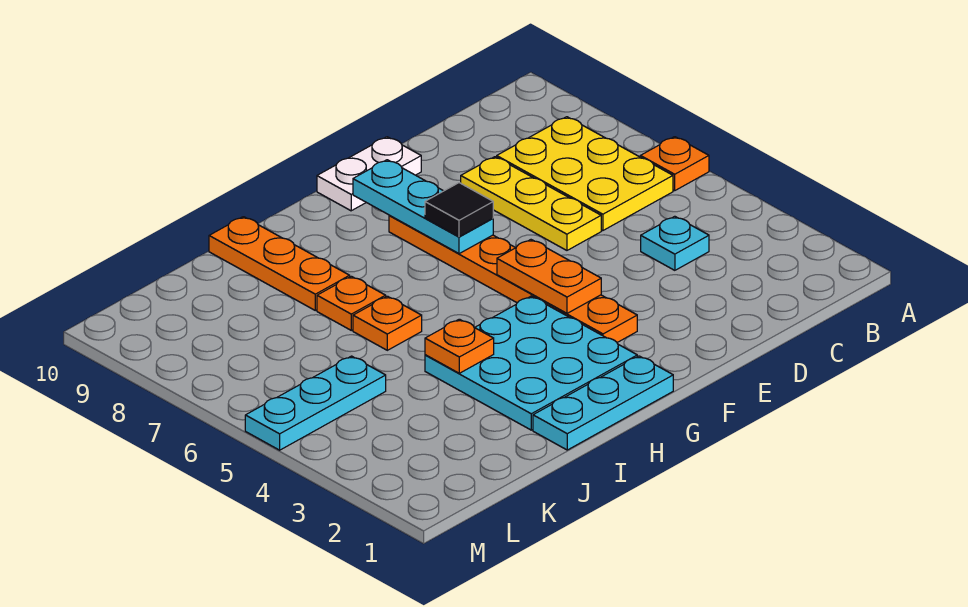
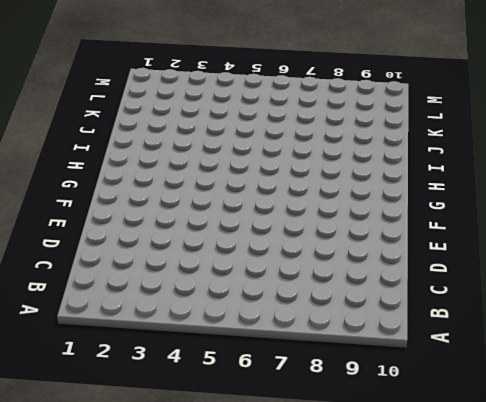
none -> orange 1x1 plate [640,137,709,191]
none -> yellow 2x3 plate [497,117,673,231]
none -> cyan 1x1 plate [641,216,709,270]

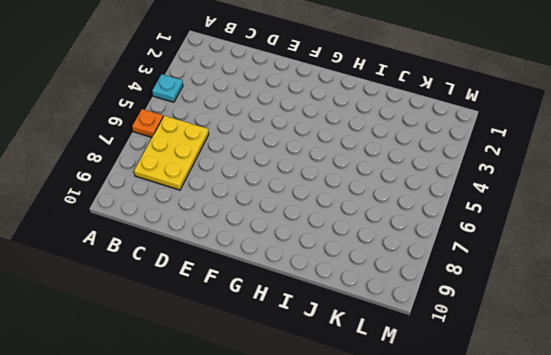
cyan 1x1 plate [152,74,183,102] -> cyan 1x1 plate moved to [641,216,709,270]
none -> yellow 1x3 plate [461,157,601,250]
none -> white 1x2 plate [317,137,421,211]
none -> orange 1x6 plate [389,215,637,342]

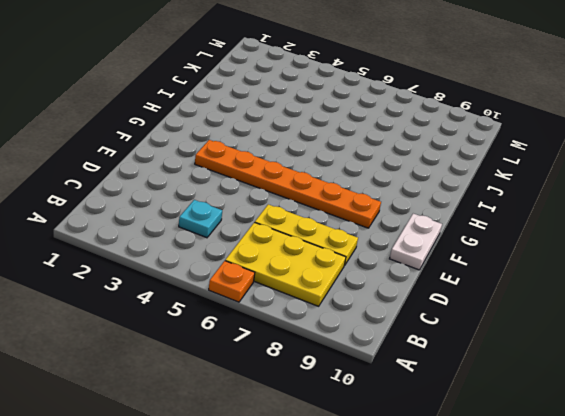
none -> cyan 1x3 plate [533,356,673,450]
none -> cyan 3x3 plate [425,296,637,430]
none -> orange 1x1 plate [353,296,422,350]

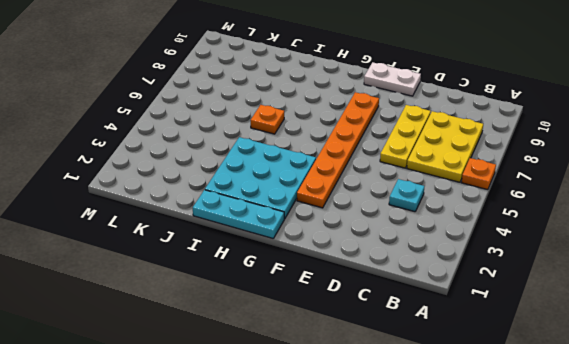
none -> orange 1x1 plate [317,276,386,330]
none -> orange 1x3 plate [209,217,350,310]
none -> cyan 1x3 plate [245,356,386,450]

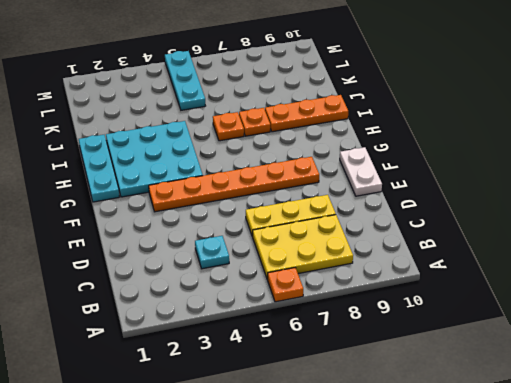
none -> orange 1x2 plate [497,240,601,313]
none -> cyan 1x3 plate [353,160,493,254]
none -> orange 1x1 plate [425,319,494,373]

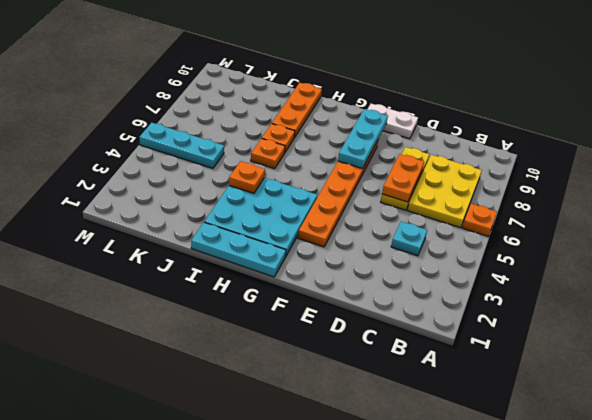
orange 1x2 plate [382,154,424,202] -> orange 1x2 plate moved to [497,240,601,313]
none -> black 1x1 tile [425,183,493,237]

